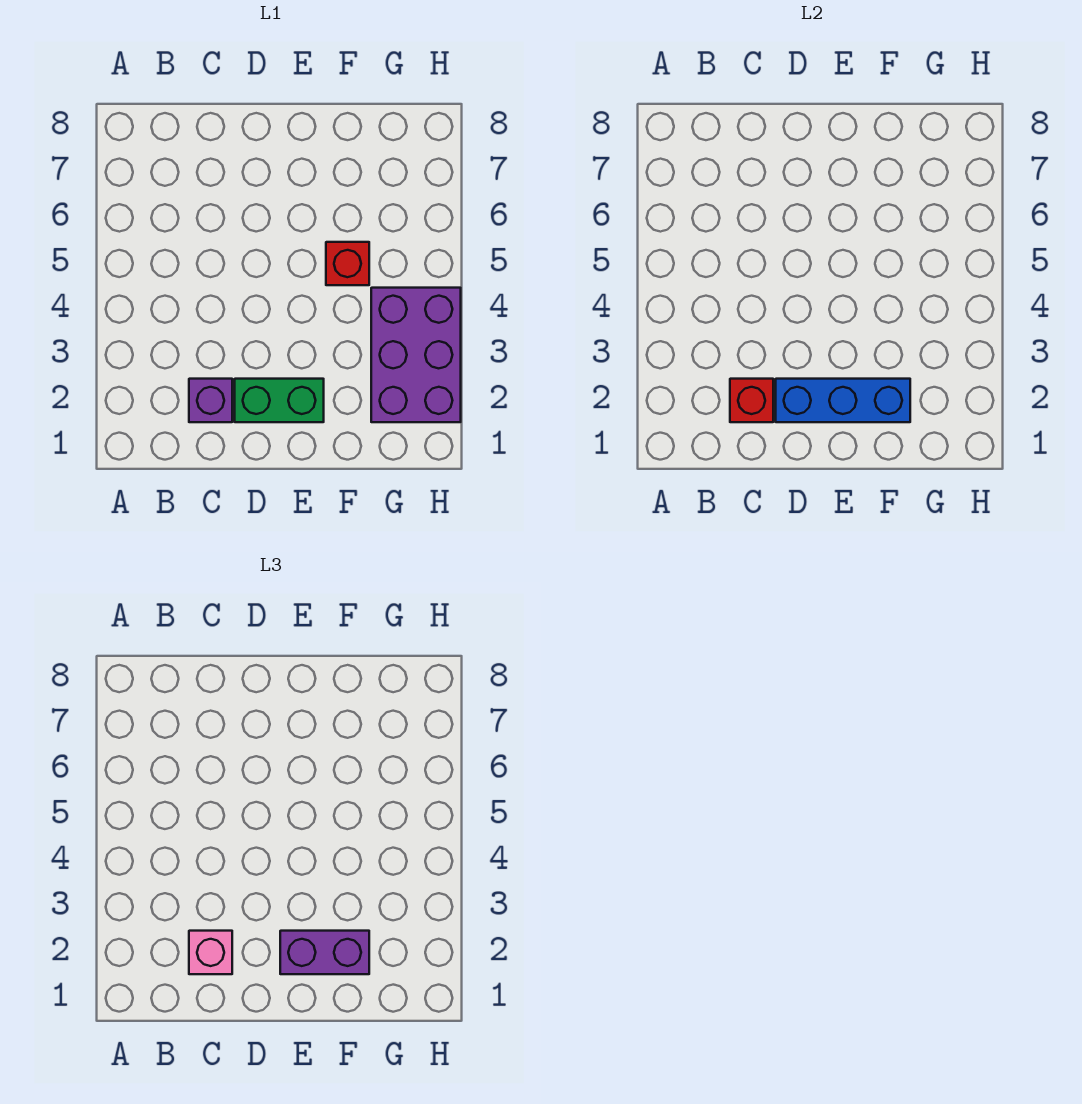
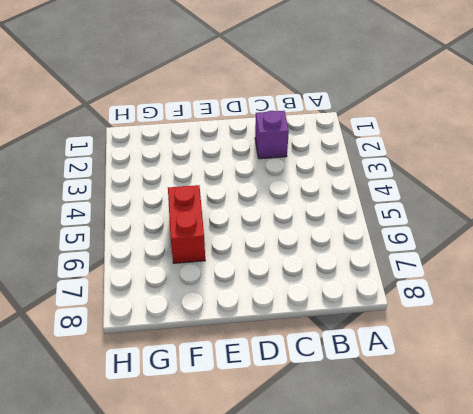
red 1x2 brick [168,185,205,263] -> red 1x1 brick [326,242,369,285]
none -> green 1x2 brick [235,379,324,422]
none -> purple 2x3 brick [371,288,461,422]

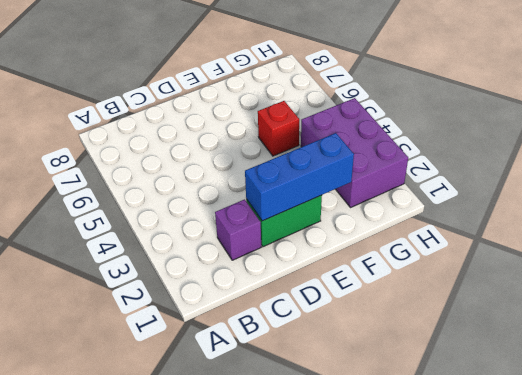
none -> red 1x1 brick [730,379,773,422]
none -> pink 1x1 brick [189,931,232,974]

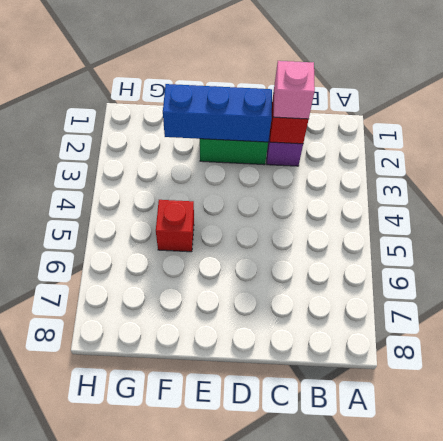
none -> purple 2x3 brick [371,288,461,422]
none -> purple 1x2 brick [280,931,369,974]

